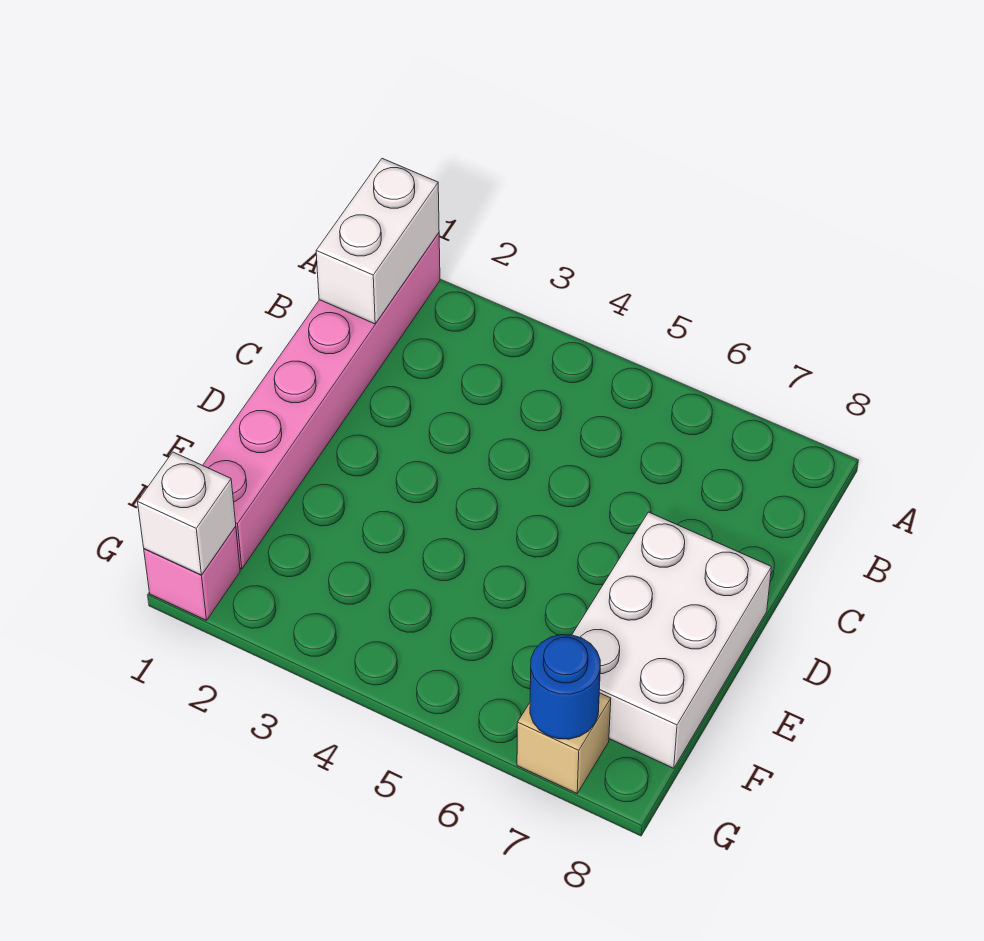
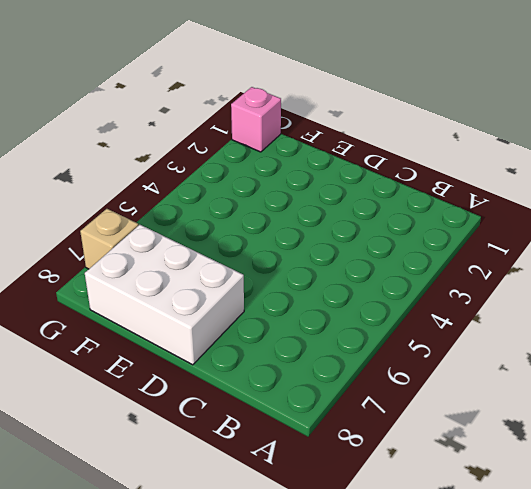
none -> pink 1x6 brick [203,233,440,569]
none -> white 1x2 brick [316,159,439,324]

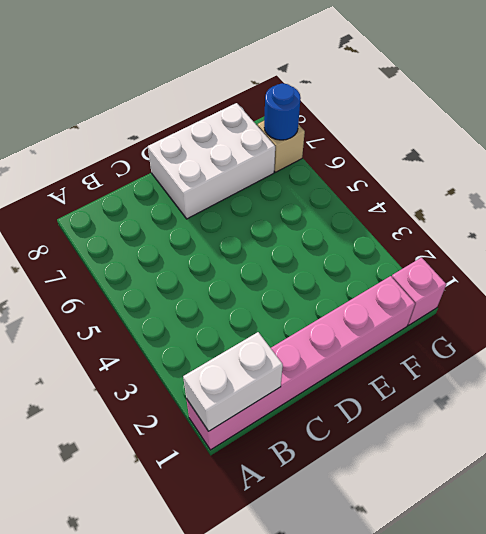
none -> white 1x1 brick [138,452,236,575]

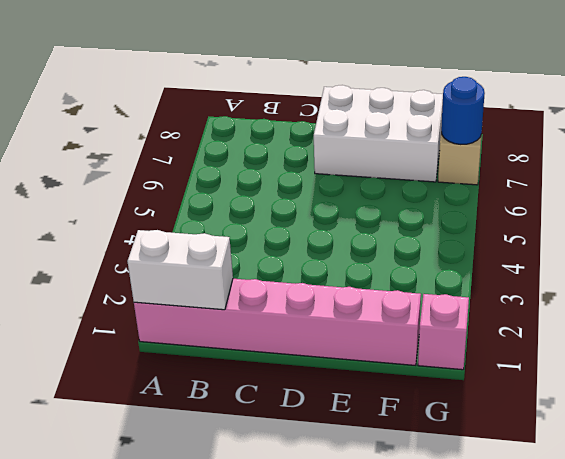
none -> white 1x1 brick [138,452,236,575]

